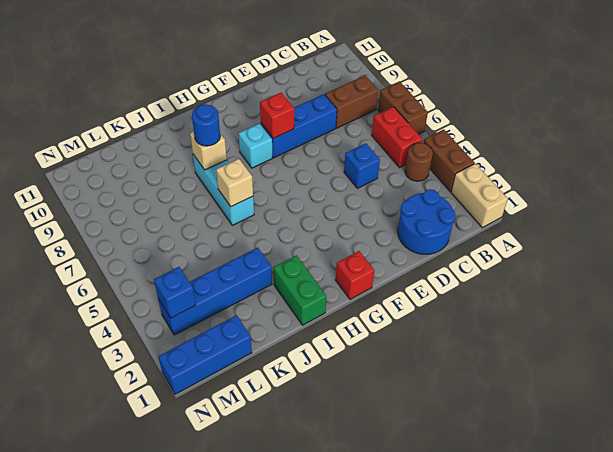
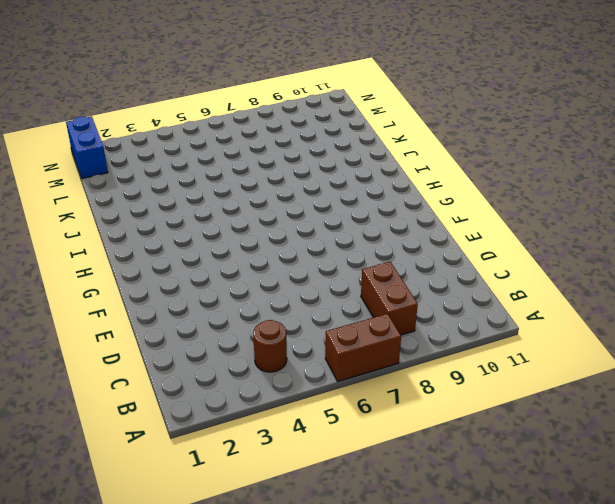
blue 1x2 brick [66,116,108,179] -> blue 1x3 brick [158,315,252,394]
none -> tan 1x2 brick [451,164,508,228]
none -> brown 1x2 brick [423,129,475,191]
none -> red 1x2 brick [372,107,422,167]

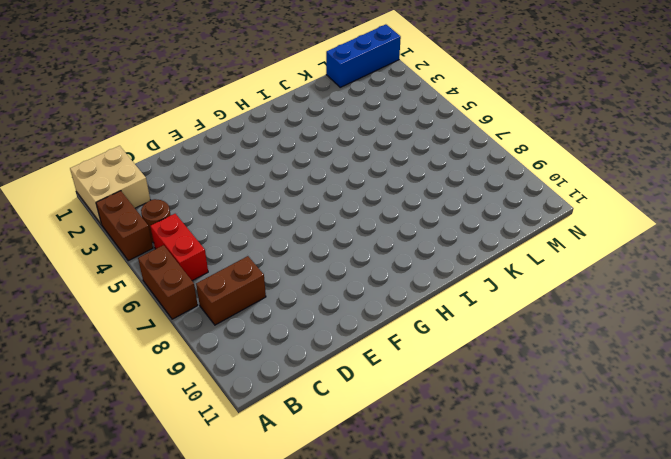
tan 2x2 brick [70,146,150,225] -> tan 1x2 brick [451,164,508,228]
none -> blue 2x2 round brick [398,189,456,254]
none -> blue 1x1 brick [344,143,380,188]
none -> blue 1x3 brick [261,94,337,158]

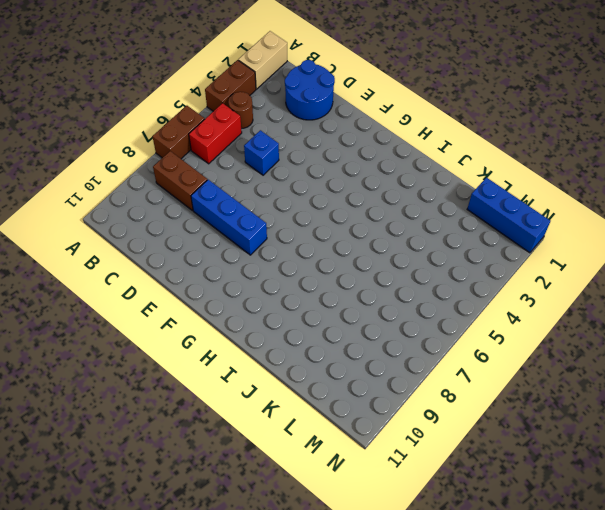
none -> red 1x1 brick [336,251,374,299]
none -> cyan 1x1 brick [238,123,272,168]
none -> green 1x2 brick [273,255,326,325]

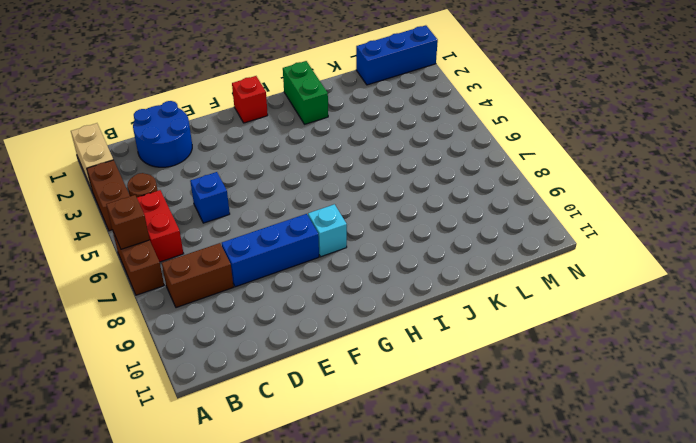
brown 1x1 brick [106,195,150,249] -> none
none -> cyan 1x3 brick [193,155,254,225]
none -> blue 1x4 brick [158,248,272,335]
none -> red 1x1 brick [260,93,294,138]

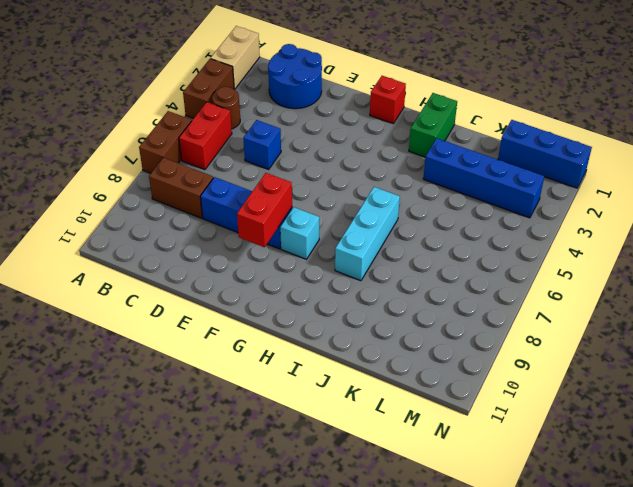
red 1x2 brick [237,173,292,247] -> red 1x1 brick [260,93,294,138]
none -> tan 1x1 brick [216,159,253,207]
none -> tan 1x1 brick [190,131,227,170]
none -> blue 1x1 brick [154,267,196,318]

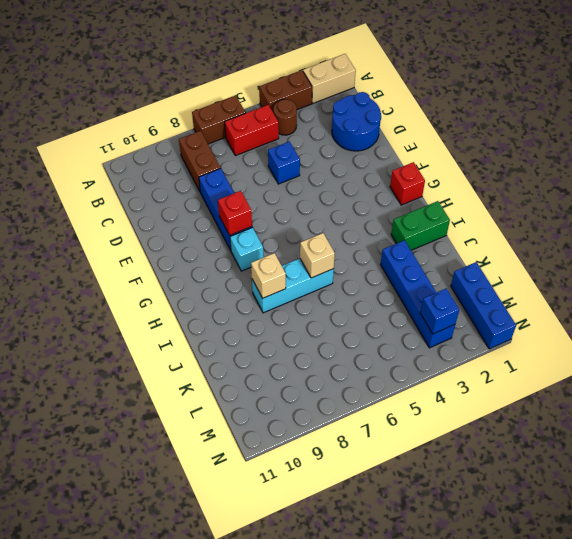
none -> blue 1x1 round brick [192,104,220,146]

